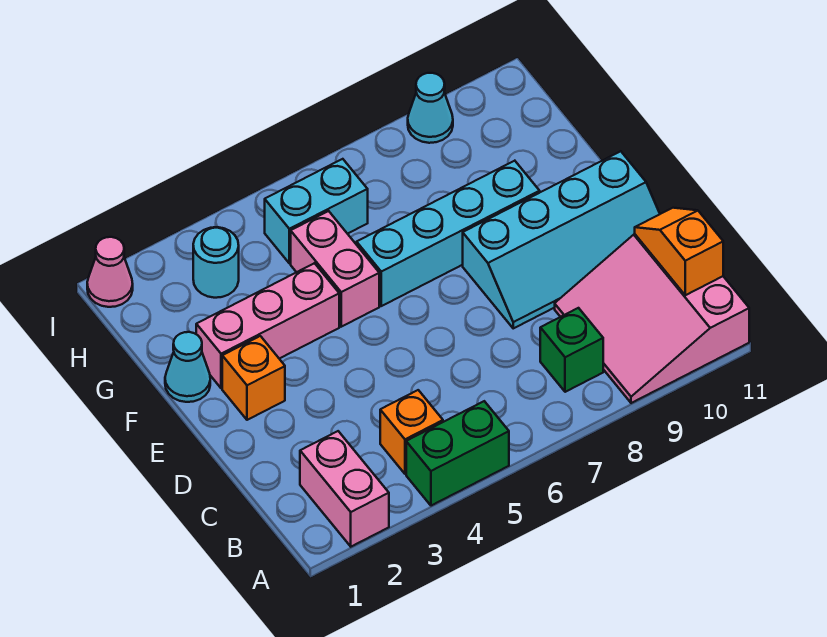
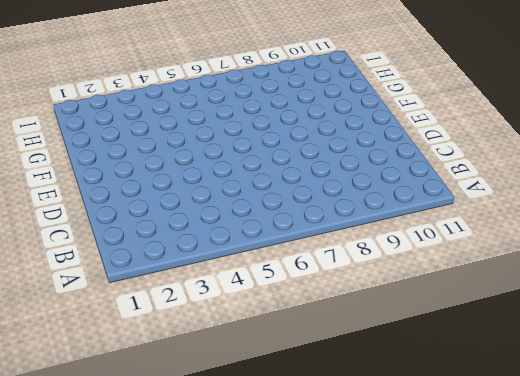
none -> pink 1x2 brick [300,431,389,547]
none -> green 1x2 brick [406,401,509,506]
none -> pink 3x3 slope [555,234,749,403]

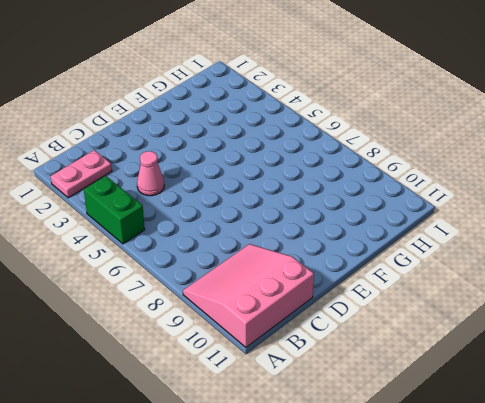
pink 1x2 plate [51,150,112,198] -> pink 1x2 brick [300,431,389,547]
pink 1x1 cone [137,151,164,196] -> pink 1x1 cone moved to [87,237,133,307]
none -> orange 1x1 brick [380,390,443,474]
none -> green 1x1 brick [540,308,603,392]
none -> cyan 2x4 slope [463,151,660,328]

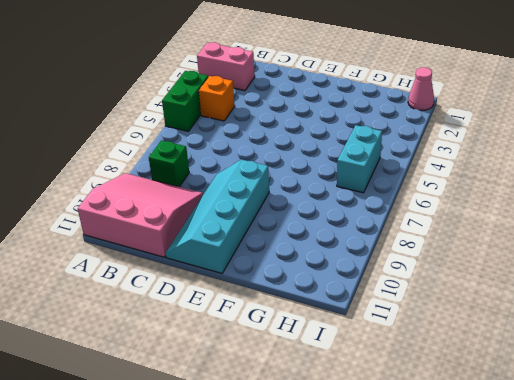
none -> orange 1x1 brick [222,336,285,420]
none -> cyan 1x1 cone [165,332,210,402]
none -> pink 1x3 brick [196,263,339,388]

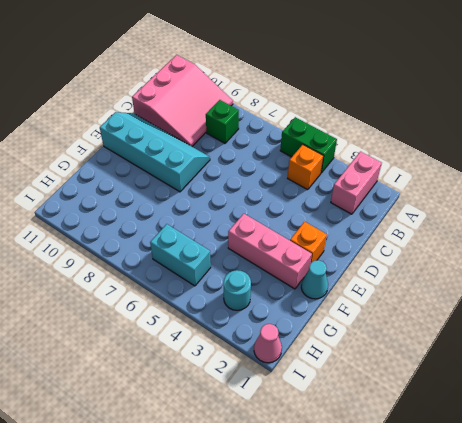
none -> pink 1x2 brick [291,211,379,327]
none -> cyan 1x4 brick [357,161,540,306]
none -> cyan 1x1 cone [408,73,453,143]

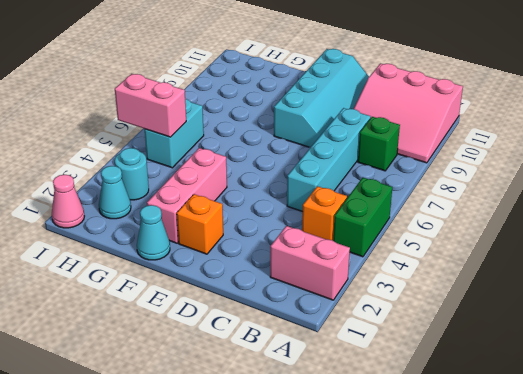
cyan 1x4 brick [287,108,371,212] -> cyan 1x4 brick moved to [357,161,540,306]
cyan 1x1 cone [99,166,131,219] -> cyan 1x1 cone moved to [408,73,453,143]
pink 1x2 brick [115,74,186,137] -> pink 1x2 brick moved to [291,211,379,327]
none -> orange 1x2 slope [635,208,723,295]

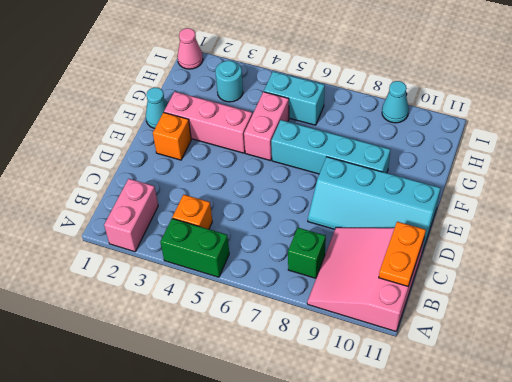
orange 1x2 plate [379,222,426,286] -> orange 1x2 slope [635,208,723,295]

